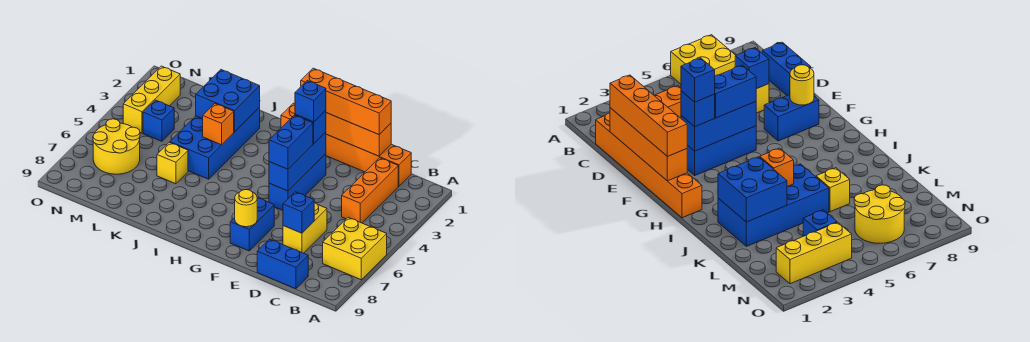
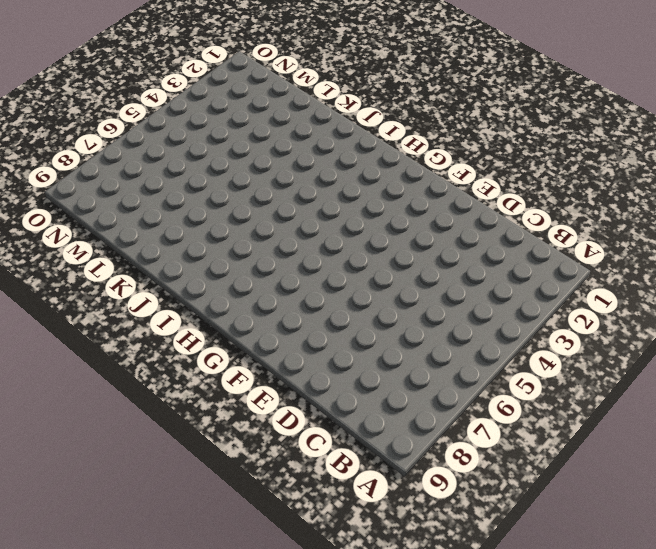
none -> yellow 2x2 brick [323,217,387,280]
none -> orange 1x6 brick [281,103,411,186]
none -> orange 1x3 brick [342,158,398,223]

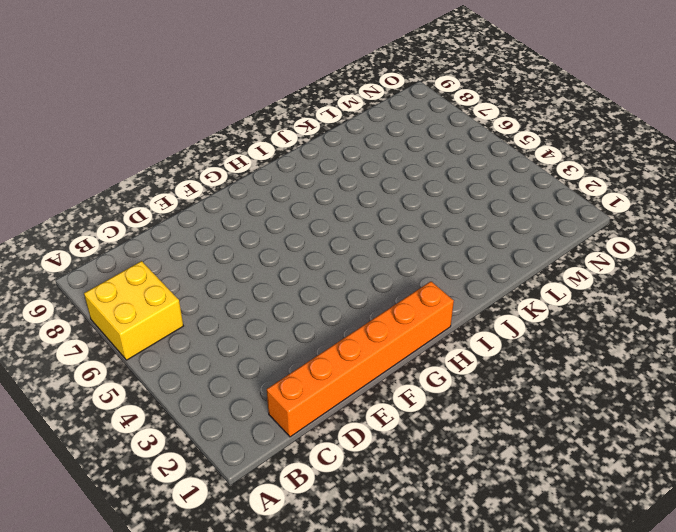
none -> orange 1x3 brick [342,158,398,223]
none -> blue 1x2 brick [257,239,308,289]
none -> yellow 1x2 brick [283,203,327,253]

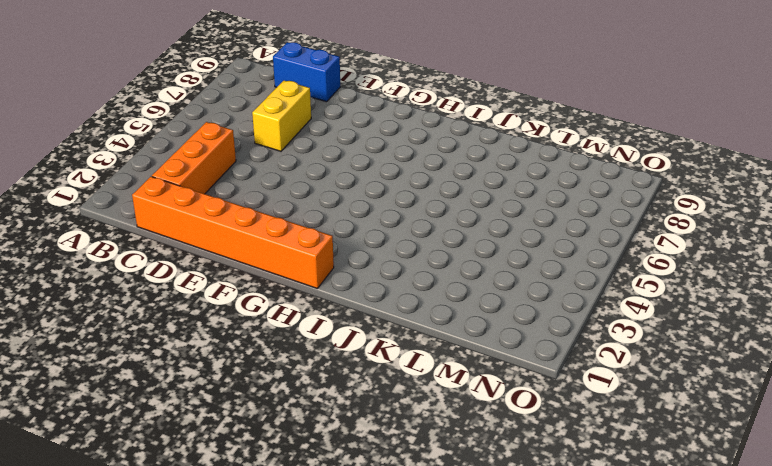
none -> yellow 2x2 brick [323,217,387,280]
none -> blue 1x3 brick [269,154,326,210]
none -> blue 1x2 brick [230,198,274,251]

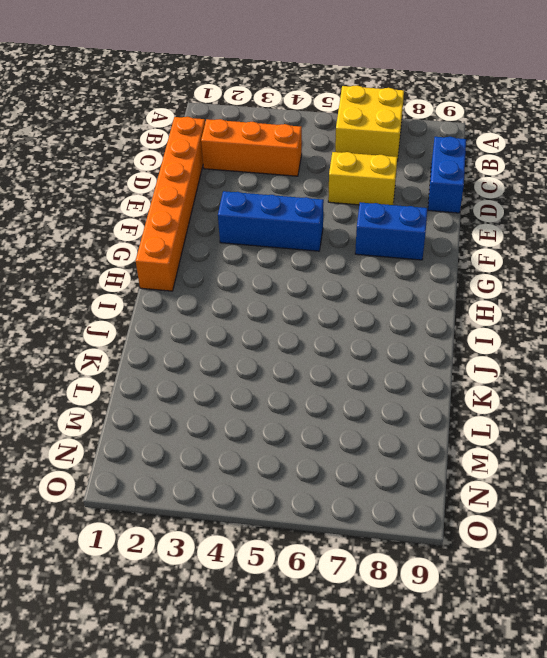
none -> blue 2x4 brick [170,108,260,179]
none -> yellow 1x1 brick [157,142,188,184]
none -> blue 1x1 brick [143,100,174,141]

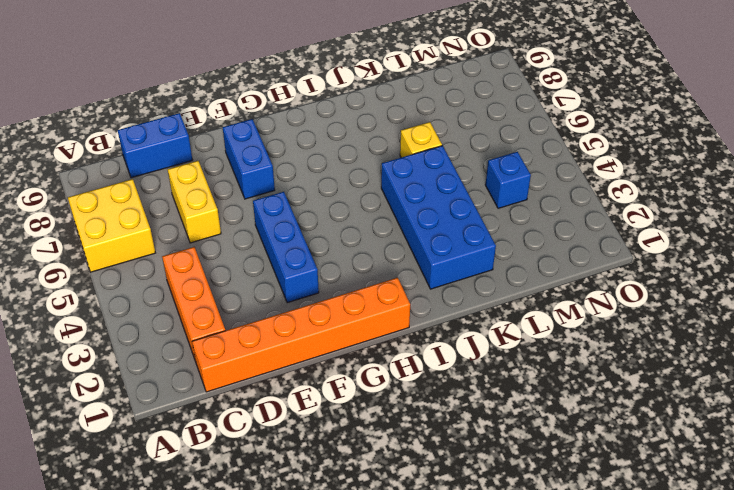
none -> yellow 2x2 round brick [93,119,140,174]
none -> yellow 1x3 brick [123,66,180,133]
none -> orange 1x4 brick [326,113,391,156]

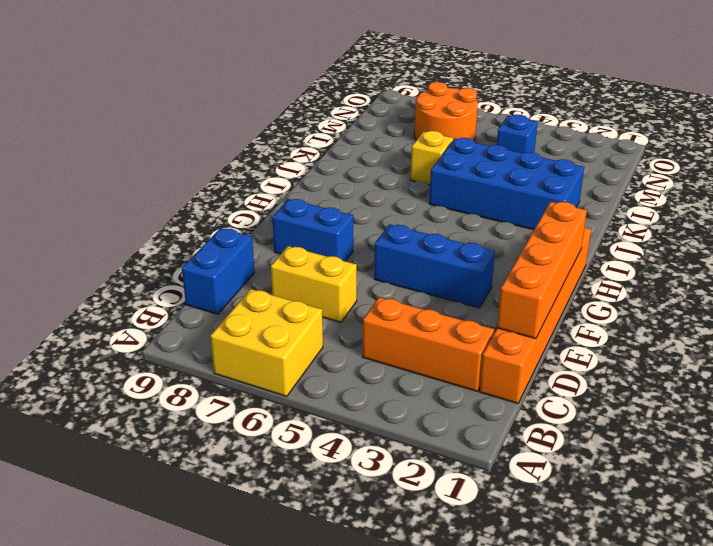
orange 2x2 round brick [414,82,478,141] -> yellow 2x2 round brick [93,119,140,174]
none -> yellow 1x3 brick [123,66,180,133]
none -> blue 1x1 brick [283,192,314,233]
none -> blue 1x3 brick [269,132,326,191]

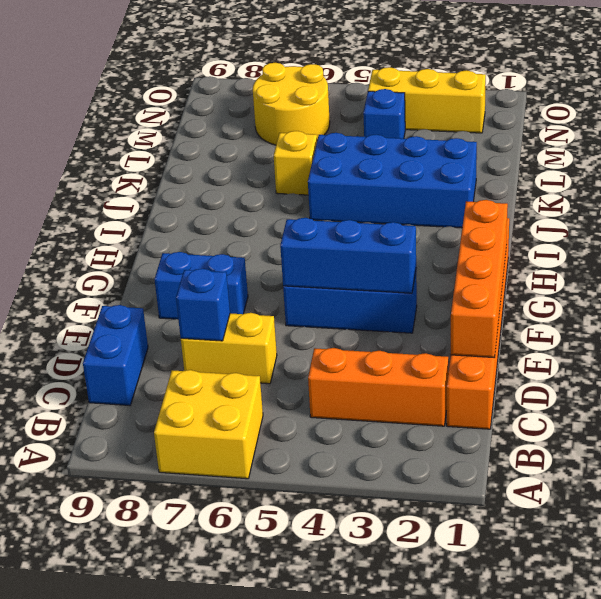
none -> yellow 1x1 round brick [235,190,257,227]
none -> blue 2x2 brick [196,70,260,132]
none -> orange 1x1 brick [203,104,234,145]

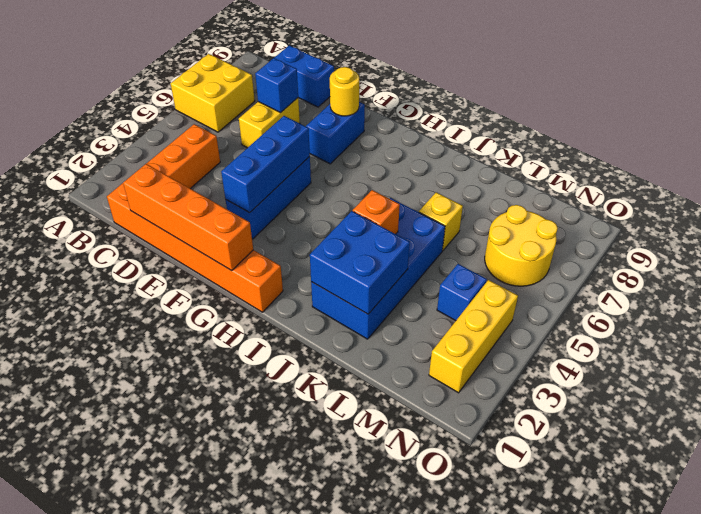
none -> orange 1x4 brick [301,68,391,135]
none -> blue 1x1 brick [295,110,326,143]
none -> blue 1x2 brick [269,115,313,169]

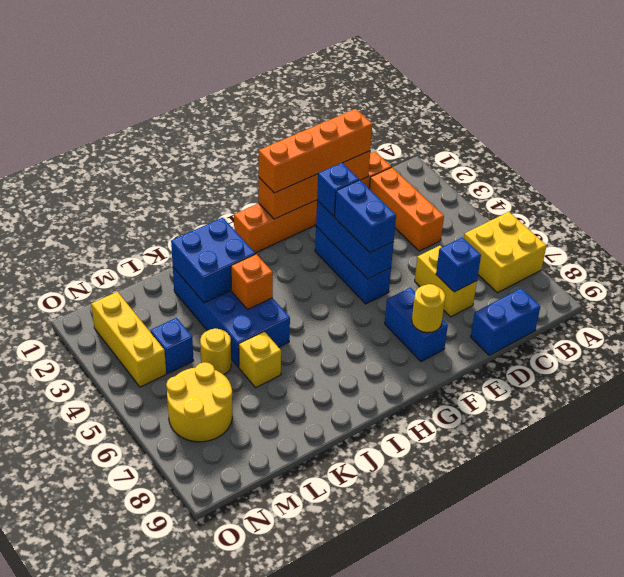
yellow 1x1 round brick [200,328,231,375] -> none
none -> blue 1x1 brick [295,81,326,122]

